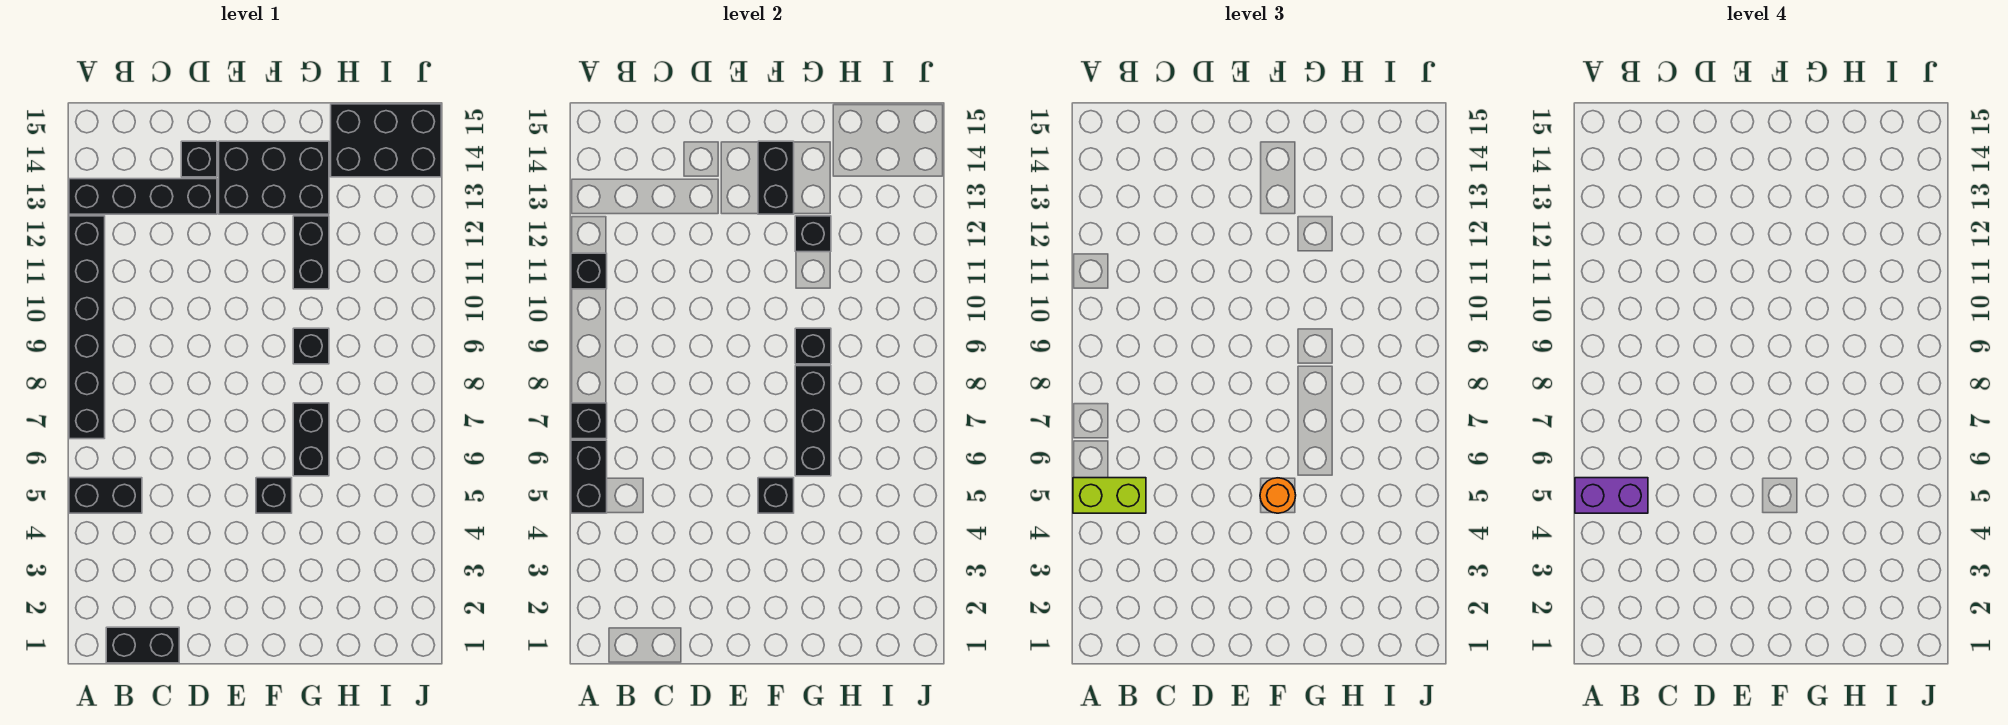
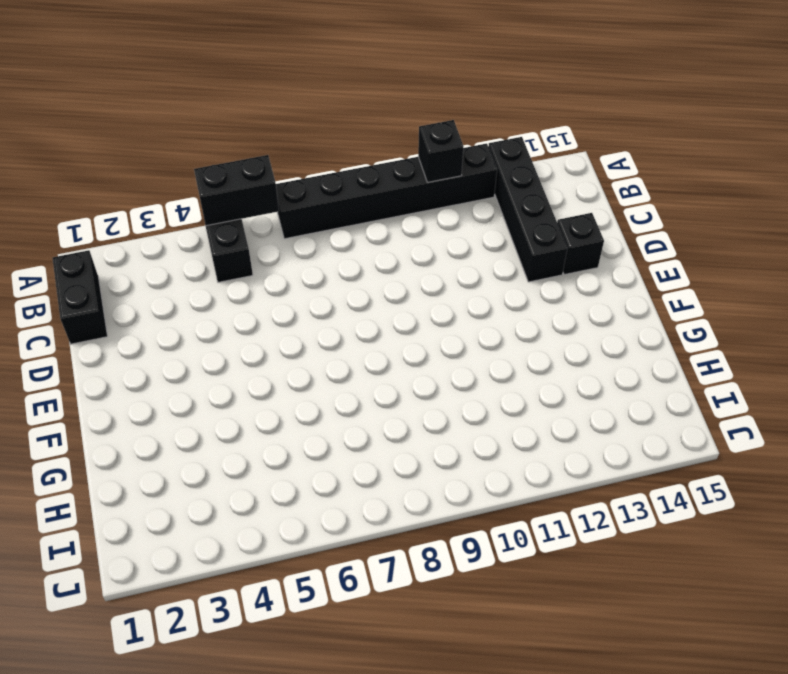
none -> black 2x3 brick [219,141,329,214]
none -> black 1x1 brick [256,478,292,513]
none -> black 1x2 brick [293,403,329,476]

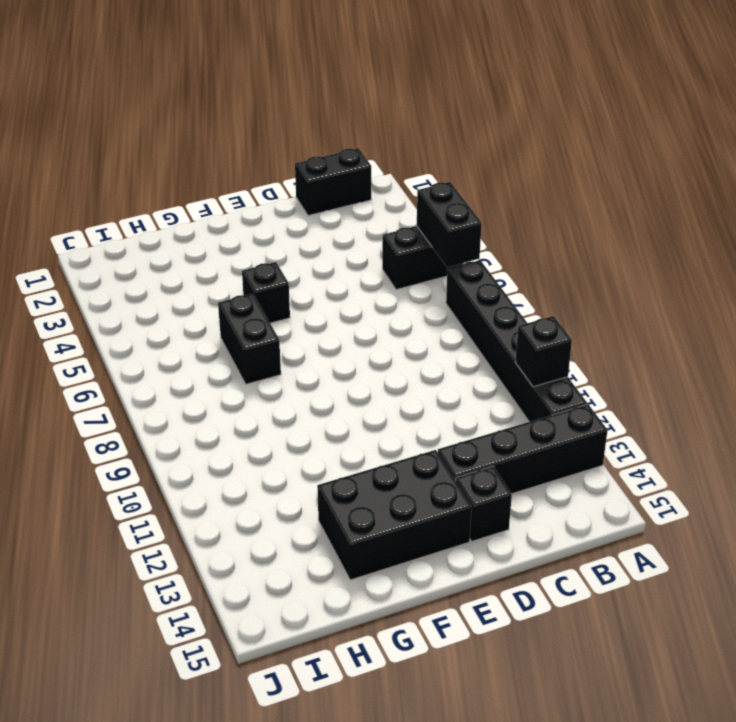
none -> black 1x1 brick [293,328,329,364]
none -> black 1x2 brick [293,216,329,289]
none -> black 2x3 brick [331,104,441,177]

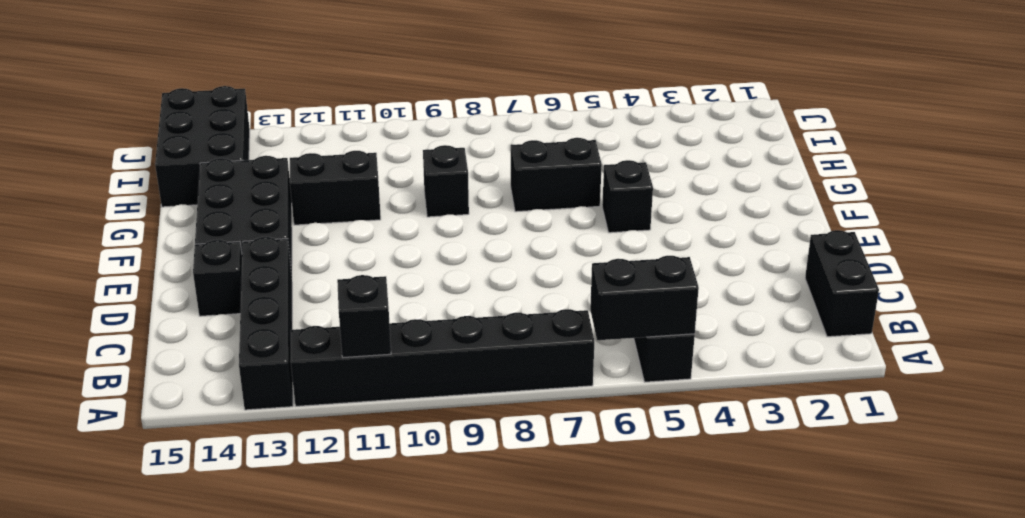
none -> black 1x1 brick [571,403,607,439]
none -> black 1x1 brick [758,478,794,513]
none -> black 1x2 brick [758,141,794,214]

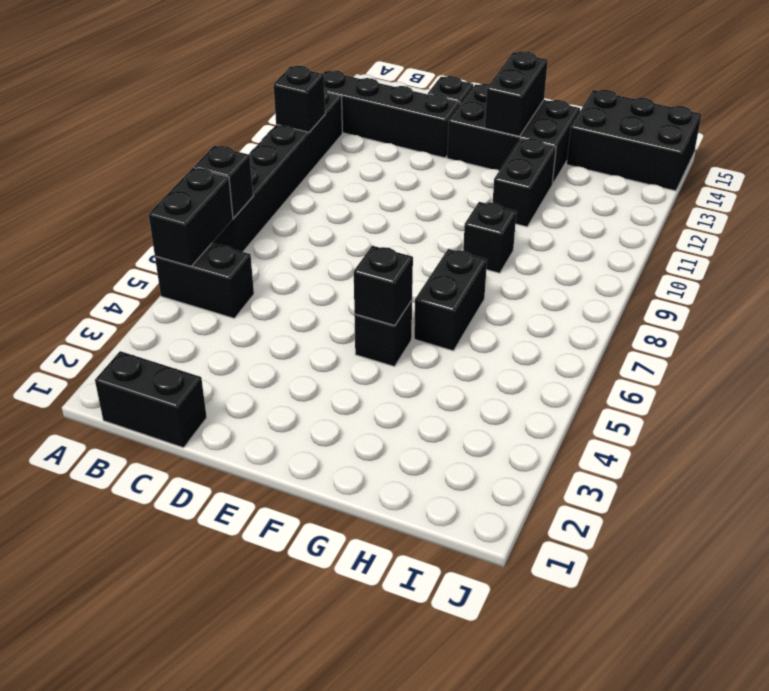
none -> black 1x3 brick [795,366,831,476]
none -> black 1x1 brick [795,328,831,364]
none -> black 1x1 brick [795,216,831,252]

